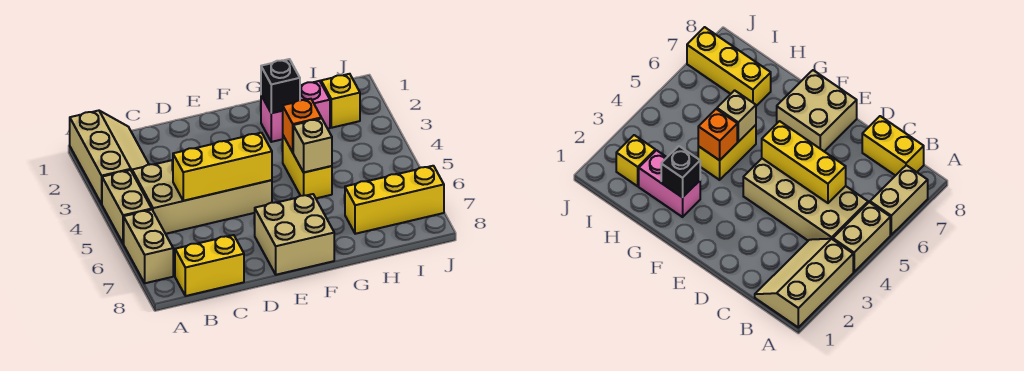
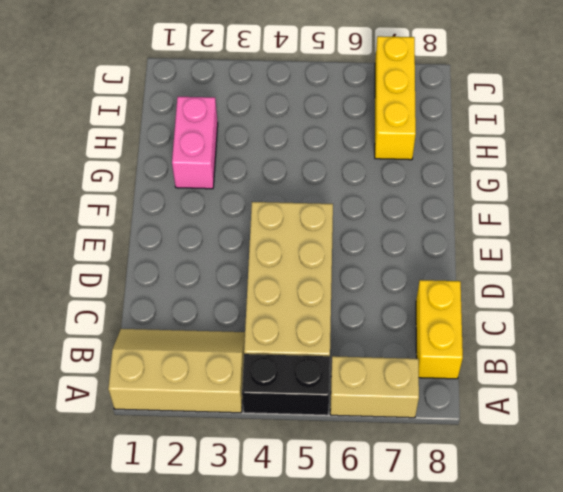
black 1x2 brick [242,354,330,415] -> tan 1x2 brick [102,170,152,244]
none -> tan 2x2 brick [255,194,334,275]
none -> yellow 1x2 brick [283,136,332,198]
none -> yellow 1x1 brick [321,74,360,128]

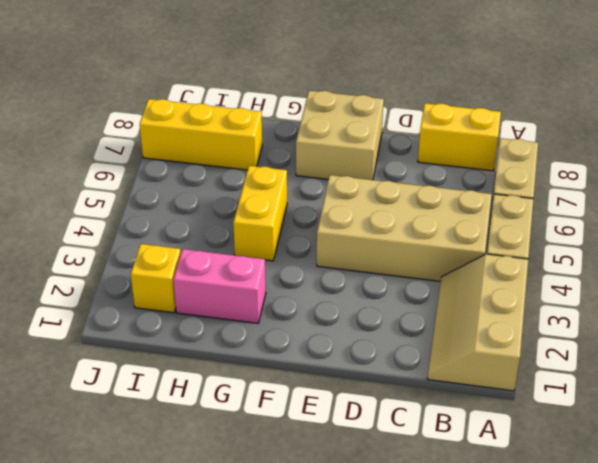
none -> yellow 1x3 brick [173,133,272,201]
none -> black 1x1 brick [261,59,300,113]
none -> orange 1x1 brick [282,99,321,152]

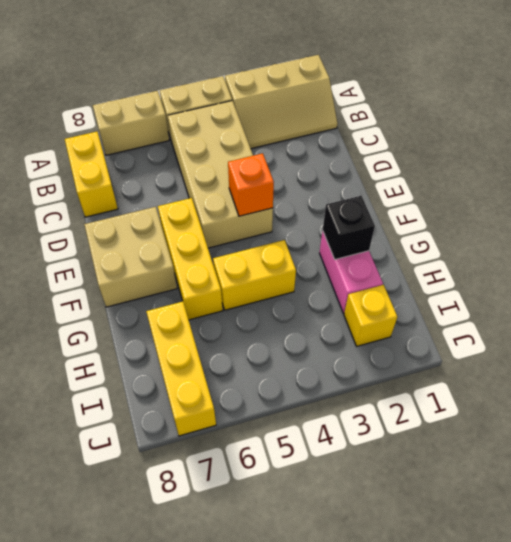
orange 1x1 brick [228,153,274,216] -> orange 1x1 brick moved to [282,99,321,152]
yellow 1x3 brick [158,198,223,320] -> yellow 1x3 brick moved to [173,133,272,201]
none -> tan 1x1 brick [293,118,332,172]

